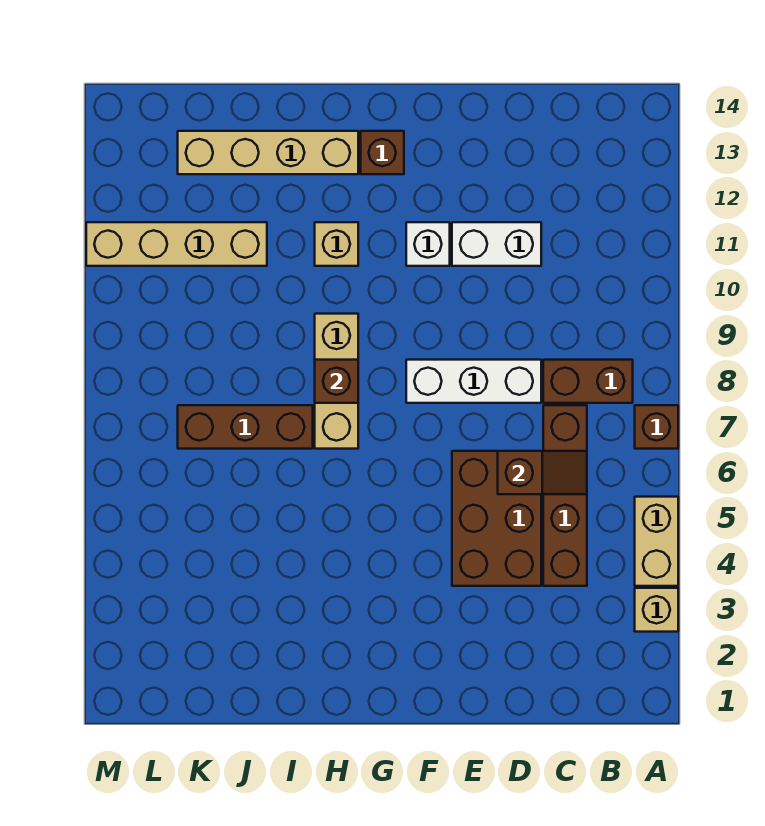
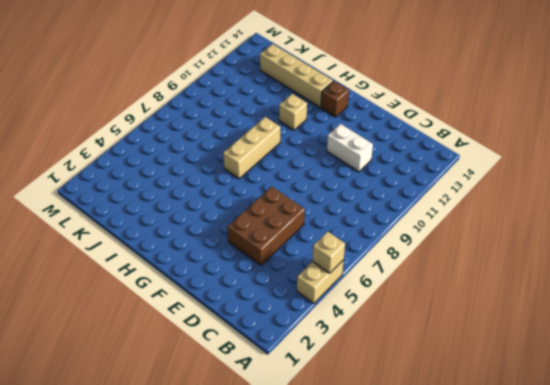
tan 1x1 brick [312,231,345,273] -> tan 1x1 brick moved to [635,588,678,632]
none -> brown 1x1 brick [635,405,678,449]
none -> brown 1x2 brick [543,360,633,403]
none -> brown 1x4 brick [543,405,587,586]

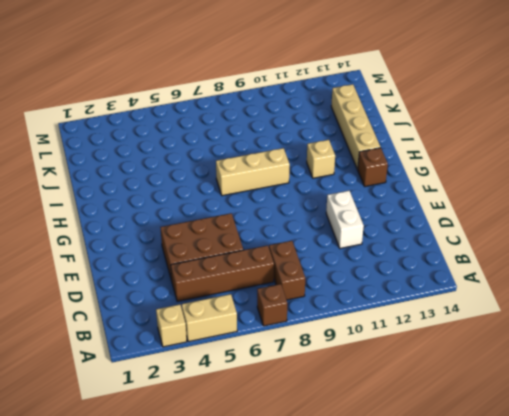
none -> white 1x3 brick [406,360,541,403]
none -> white 1x1 brick [406,222,450,266]
none -> brown 1x3 brick [178,405,313,449]

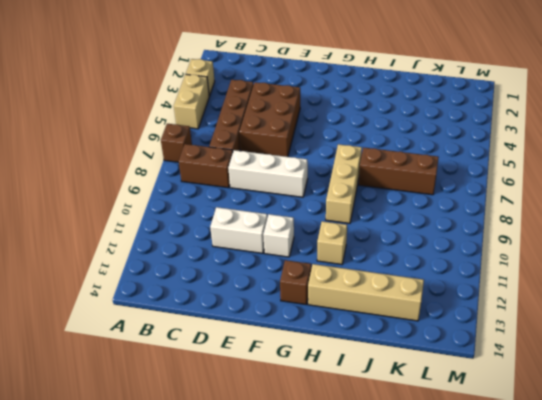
none -> tan 1x4 brick [86,222,267,266]
none -> brown 1x2 slope [498,451,587,494]
none -> brown 1x1 brick [315,360,358,403]

